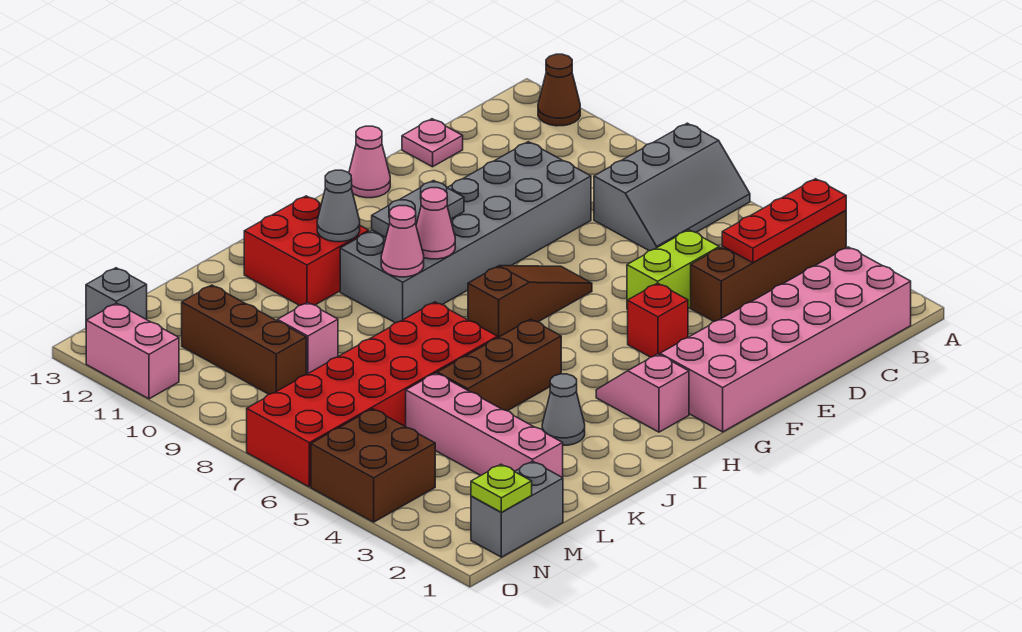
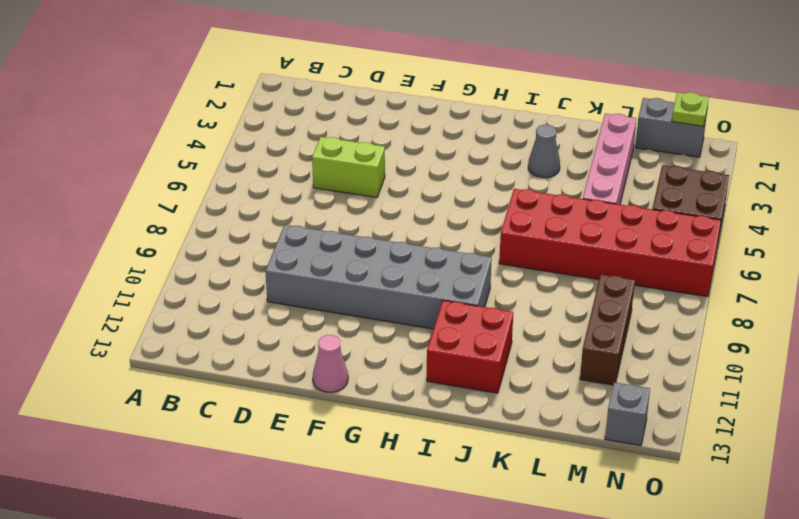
none -> brown 1x4 brick [691,210,846,321]
none -> grey 2x3 slope [594,123,750,251]
none -> brown 1x1 cone [538,54,580,126]

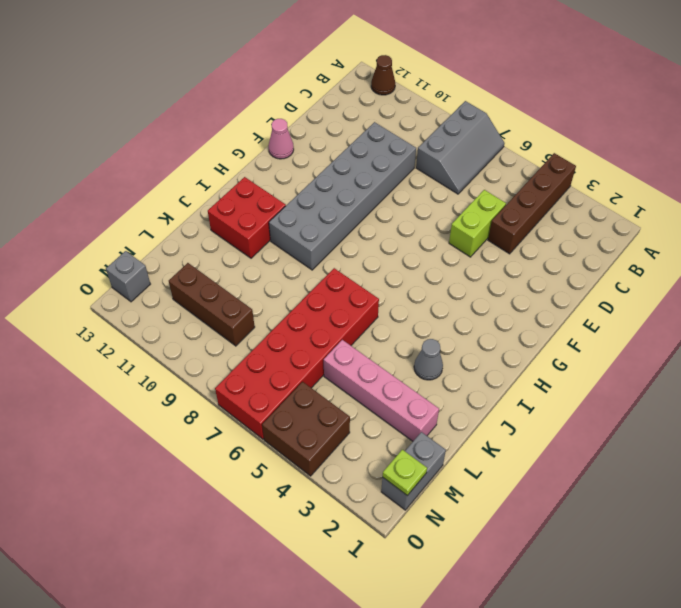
none -> pink 2x6 brick [660,247,911,432]
none -> pink 1x1 plate [402,119,463,167]
none -> red 1x1 brick [628,283,688,357]

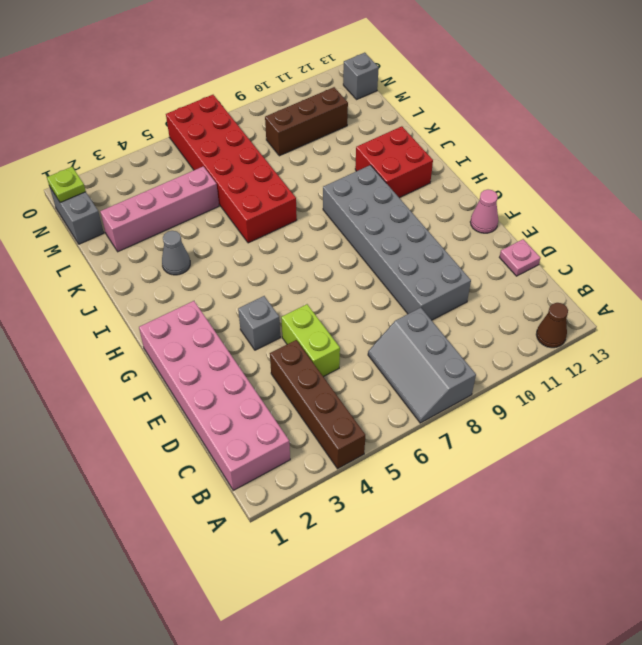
grey 1x1 brick [238,296,280,350] -> red 1x1 brick [628,283,688,357]
none -> brown 1x3 slope [468,266,592,337]
none -> pink 1x2 slope [596,354,689,432]
none -> brown 1x3 brick [437,319,561,411]

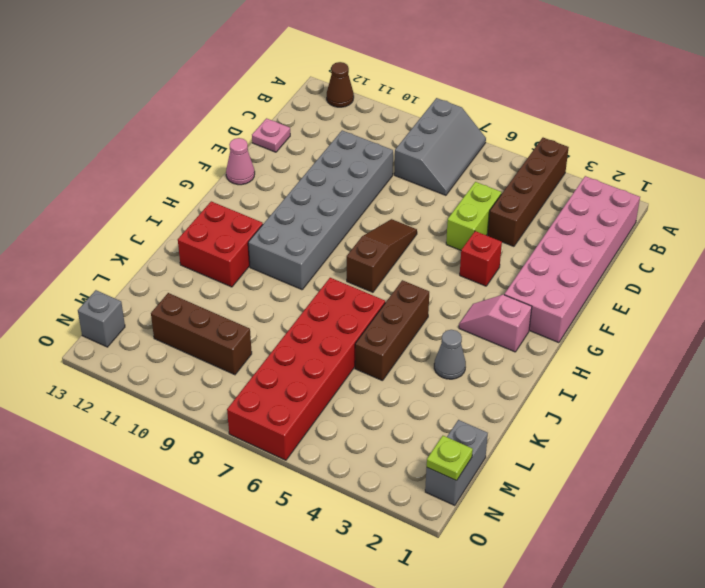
none -> pink 1x4 brick [406,373,563,478]
none -> pink 1x1 brick [277,303,338,374]
none -> brown 2x2 brick [311,409,435,522]

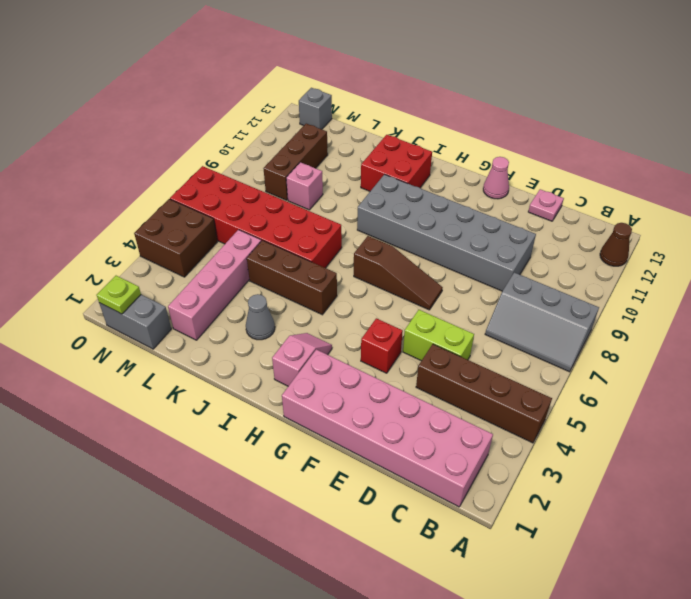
none -> pink 1x2 brick [86,303,179,399]
none -> red 1x3 plate [722,179,846,263]
none -> grey 1x2 plate [372,181,464,237]

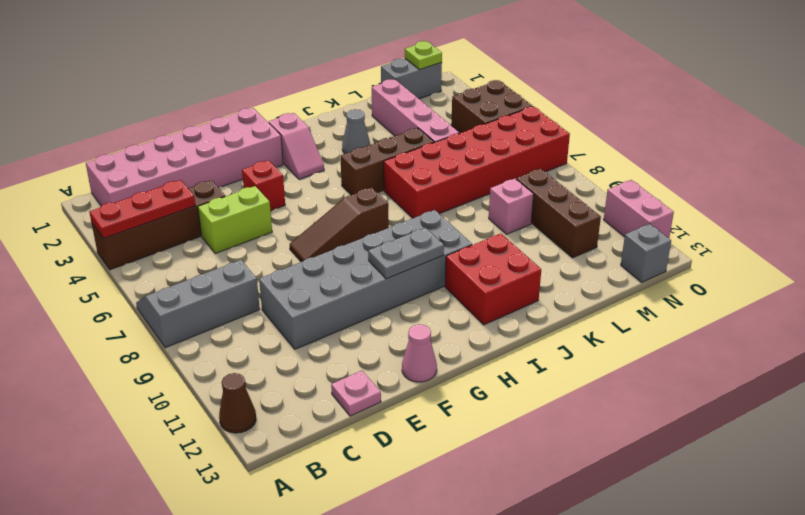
none -> pink 1x1 cone [416,188,455,259]
none -> pink 1x1 cone [381,206,424,277]
none -> grey 1x1 cone [317,170,360,242]

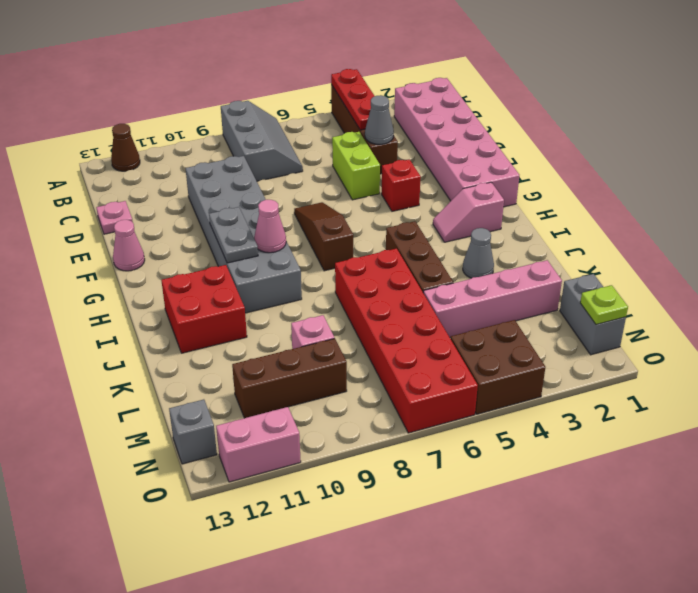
grey 1x1 cone [365,95,394,144] -> grey 1x1 cone moved to [317,170,360,242]
none -> pink 1x1 cone [381,206,424,277]

